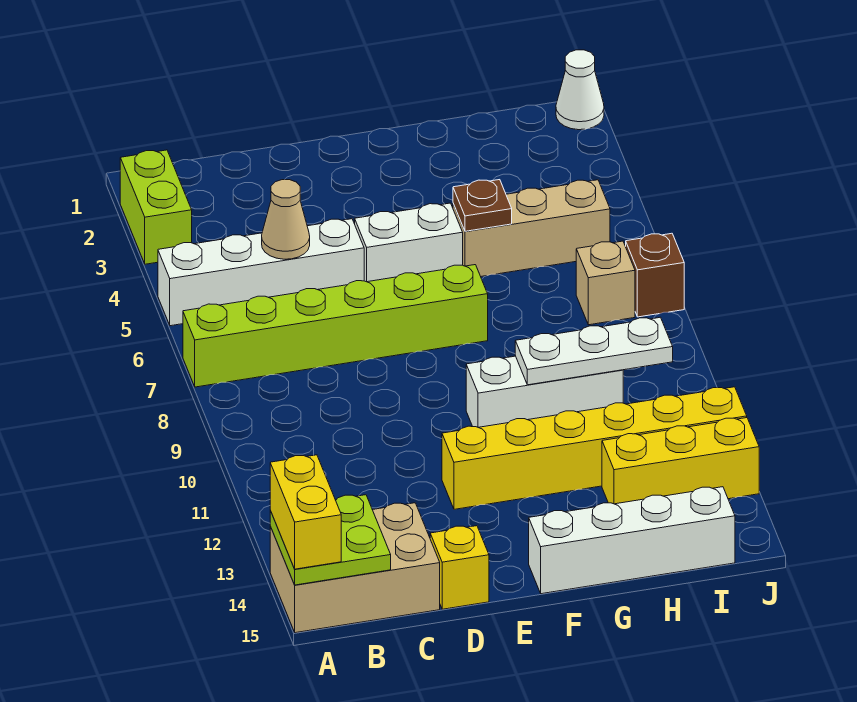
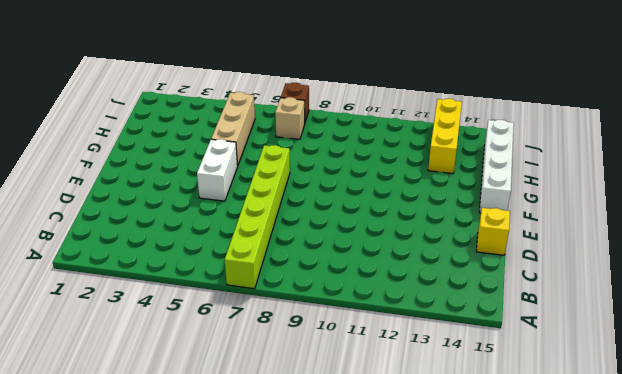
none -> lime 1x2 brick [120,150,192,264]
none -> white 1x4 brick [158,219,364,326]
none -> tan 2x3 brick [270,503,440,633]

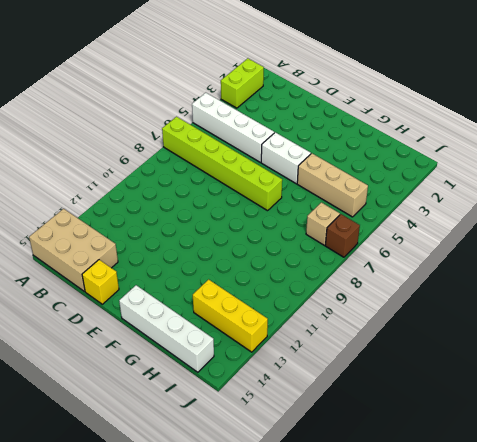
none -> yellow 1x6 brick [442,387,747,509]
none -> white 1x3 brick [466,356,623,427]
none -> white 1x1 cone [556,50,604,130]

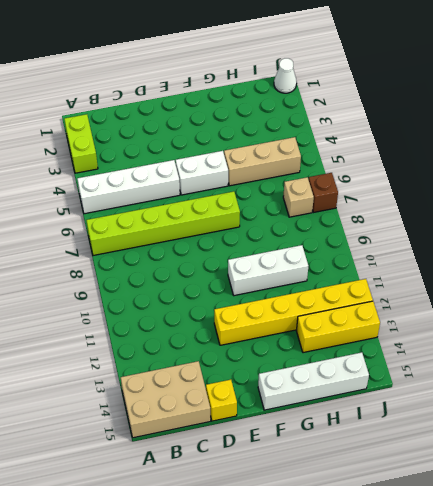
none -> lime 2x2 plate [270,495,391,585]
none -> tan 1x1 cone [262,180,310,259]
none -> brown 1x1 plate [453,180,512,231]

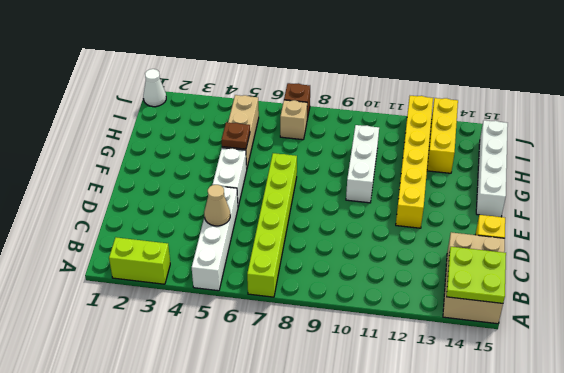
none -> white 1x3 plate [515,317,673,385]
none -> yellow 1x2 brick [270,455,341,569]

